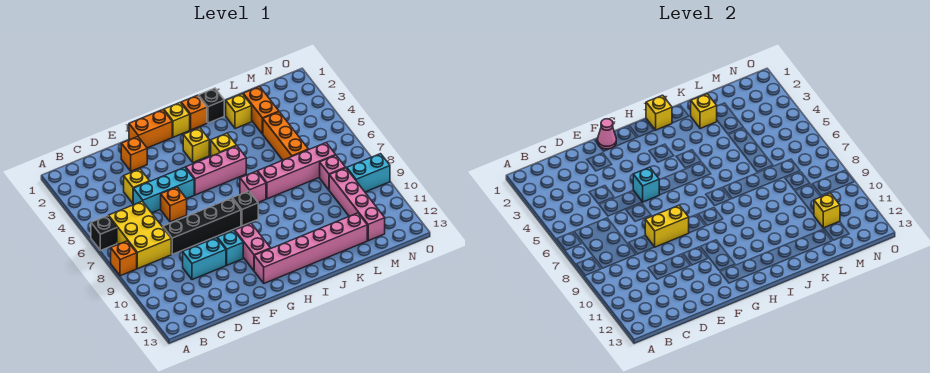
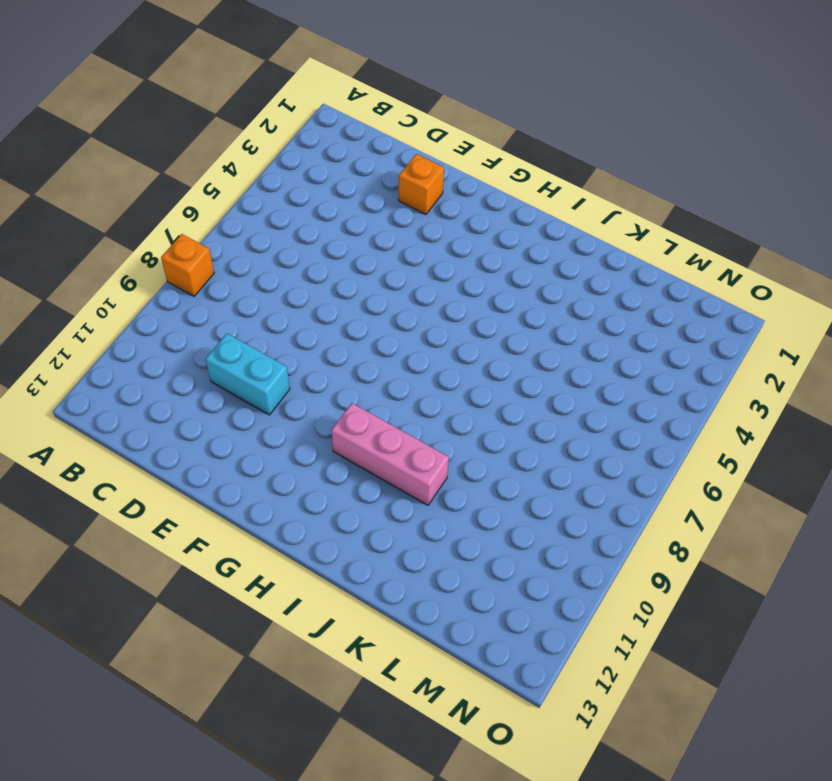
pink 1x3 brick [331,403,449,505] -> pink 1x3 brick moved to [186,146,246,195]
none -> black 1x1 brick [91,216,117,250]
none -> yellow 2x3 brick [108,201,171,269]
none -> yellow 1x1 brick [124,169,150,203]
none -> cyan 1x3 brick [133,167,194,213]

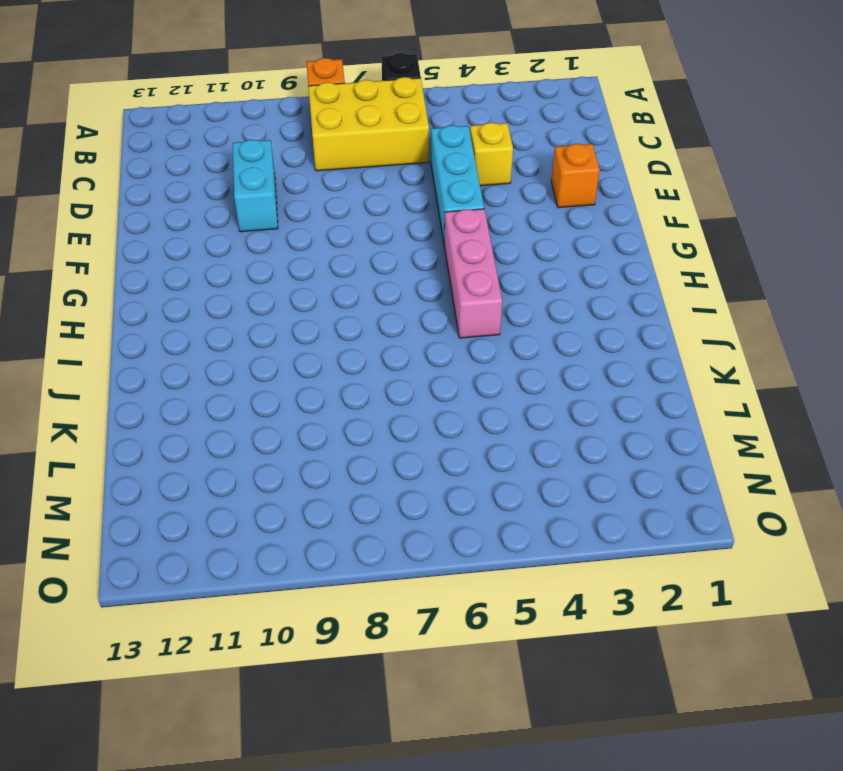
none -> black 1x4 brick [163,198,241,254]
none -> orange 1x1 brick [161,187,187,222]
none -> orange 1x2 brick [129,110,172,148]
none -> cyan 1x1 brick [217,231,243,265]

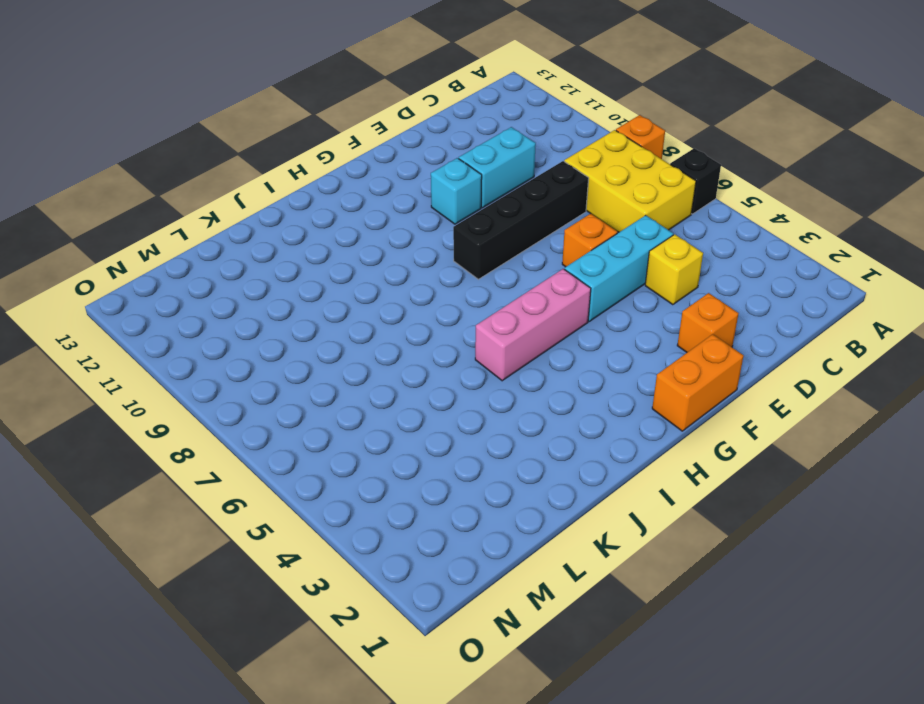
none -> pink 1x2 brick [235,223,271,270]
none -> pink 1x6 brick [254,213,367,283]
none -> yellow 1x1 brick [164,103,190,137]
none -> yellow 1x1 brick [183,128,209,162]

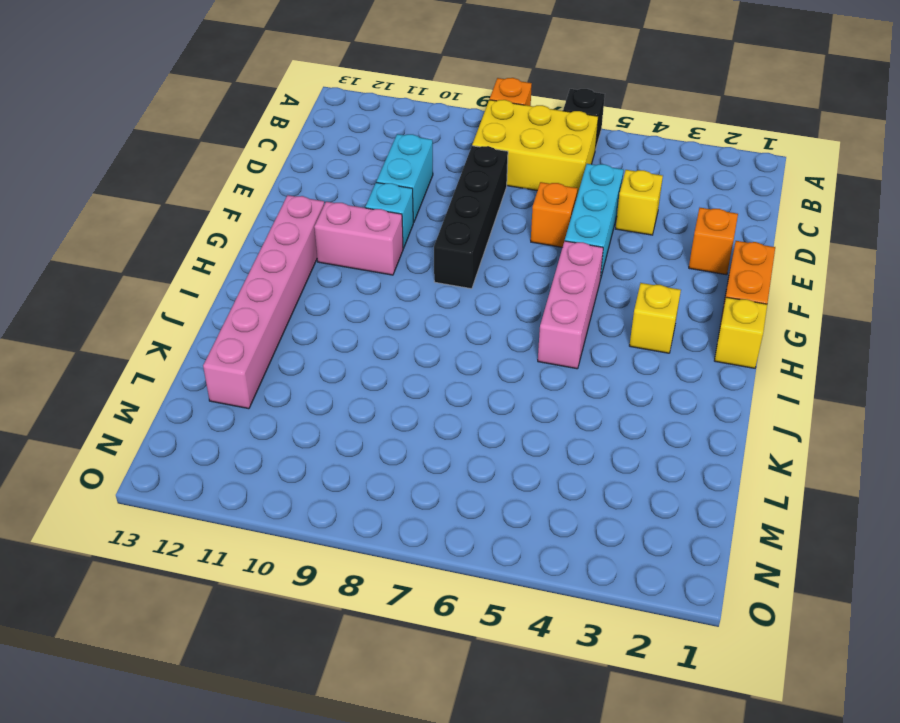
none -> black 1x1 brick [233,191,258,226]
none -> orange 1x1 brick [181,95,207,130]
none -> yellow 1x1 brick [211,133,237,156]
none -> pink 1x1 brick [240,171,266,202]

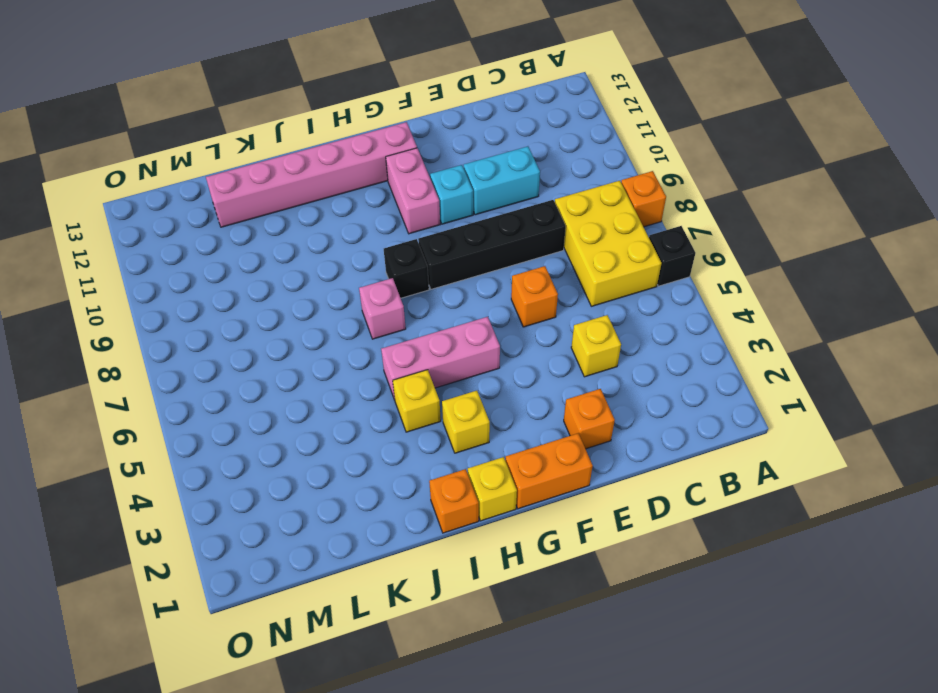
none -> cyan 1x3 brick [133,167,194,213]
none -> black 1x1 brick [199,88,224,123]
none -> pink 1x4 brick [258,143,335,199]
none -> yellow 1x1 brick [226,94,252,129]

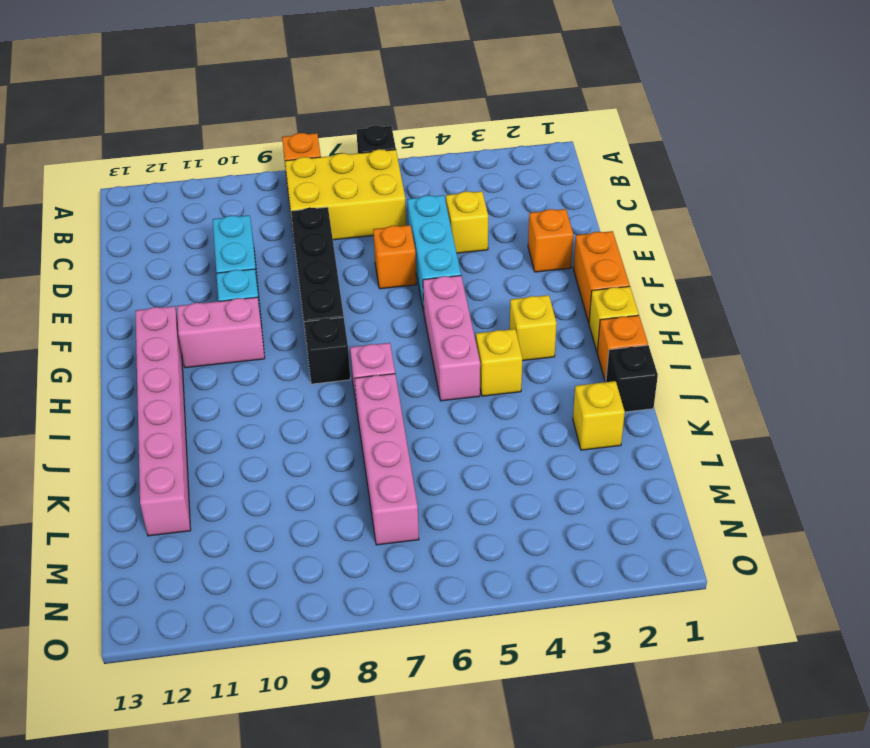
none -> orange 1x2 brick [243,87,279,134]
none -> orange 1x3 brick [263,112,308,160]
none -> pink 1x1 brick [320,155,345,190]
none -> pink 1x4 brick [329,168,385,241]

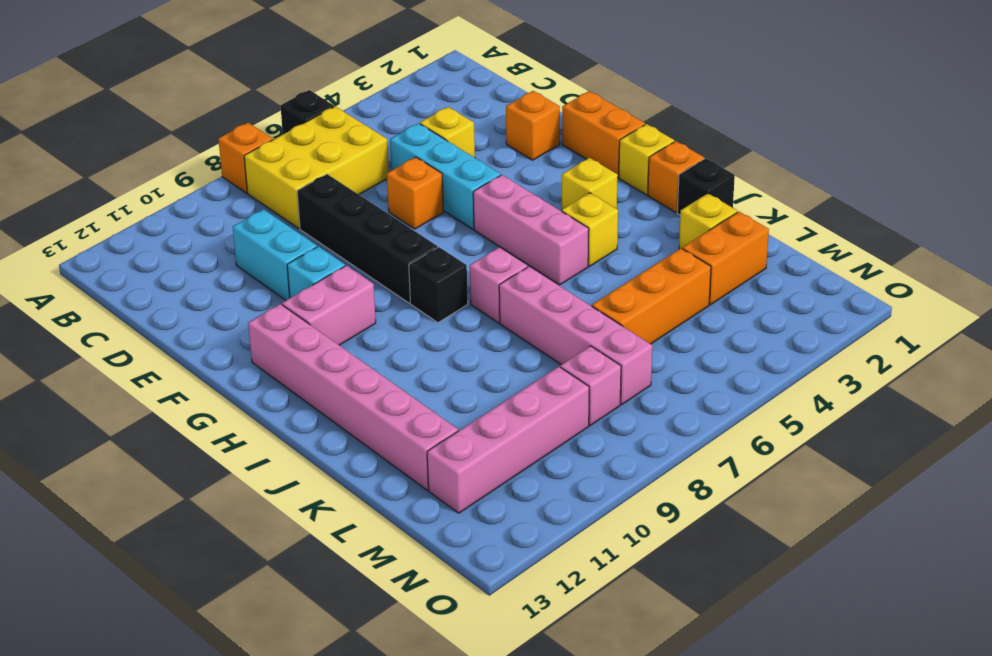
none -> cyan 1x2 brick [347,154,390,192]
none -> yellow 1x2 brick [645,205,689,247]
none -> pink 1x1 cone [597,119,616,149]
none -> cyan 1x1 brick [633,167,659,202]

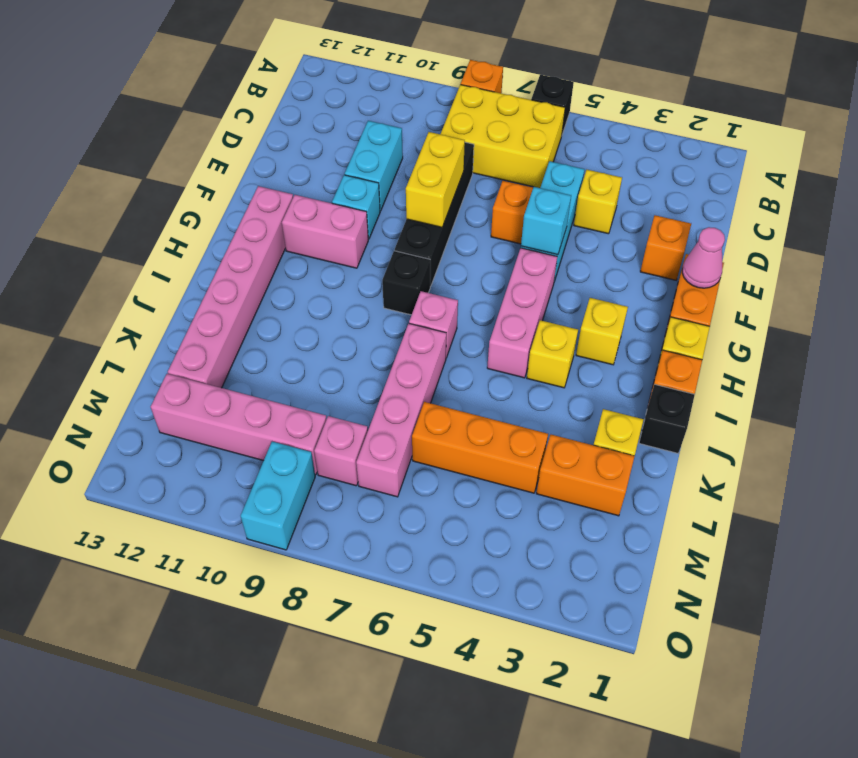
none -> yellow 1x1 brick [646,95,672,130]
none -> yellow 1x1 brick [691,94,717,129]
none -> yellow 1x1 brick [814,193,840,228]

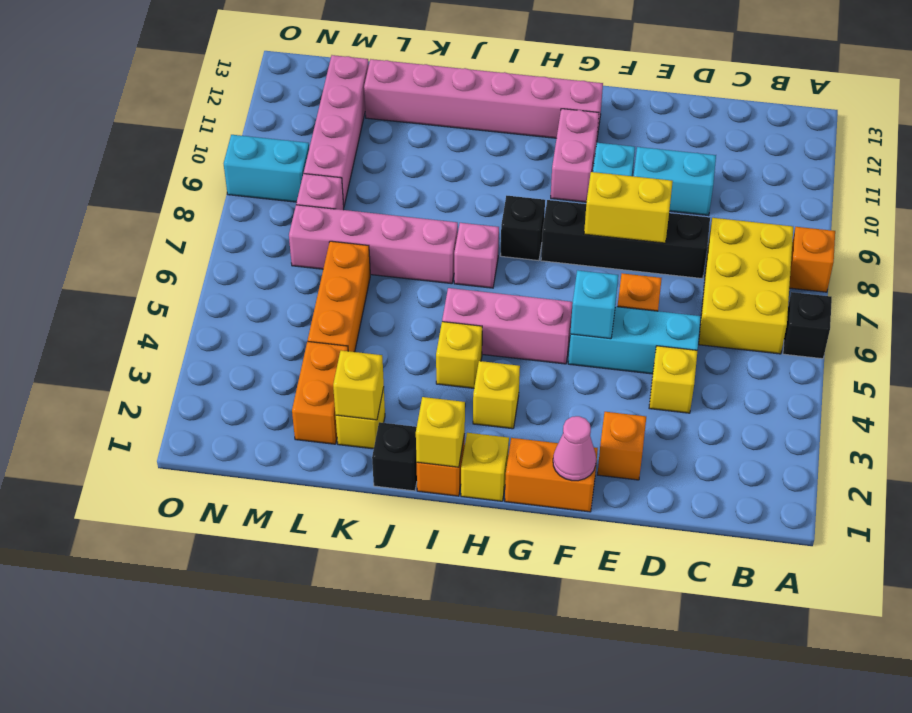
none -> yellow 1x1 brick [814,193,840,228]

